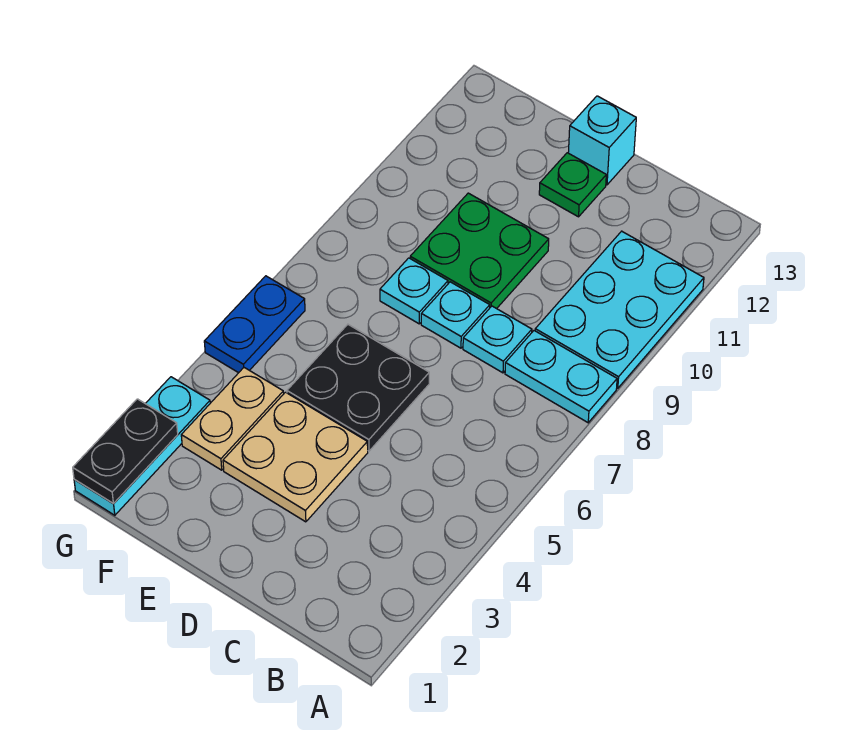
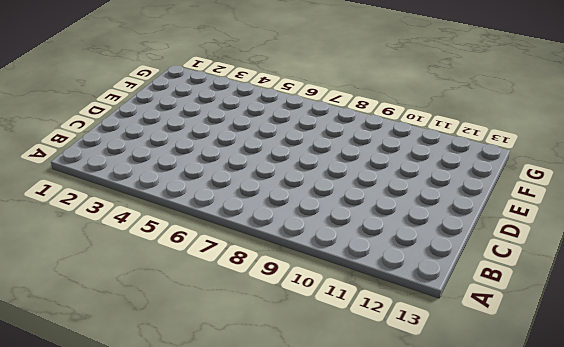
none -> cyan 1x2 plate [505,331,617,423]
none -> cyan 2x3 plate [535,231,704,388]
none -> cyan 1x1 plate [463,306,532,373]

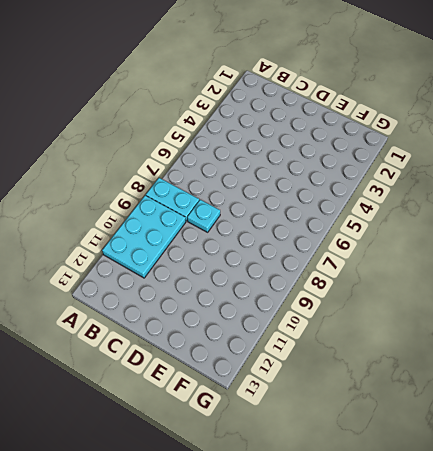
none -> tan 2x2 plate [223,392,368,522]
none -> black 2x2 plate [287,324,429,451]
none -> cyan 1x1 plate [421,282,490,348]

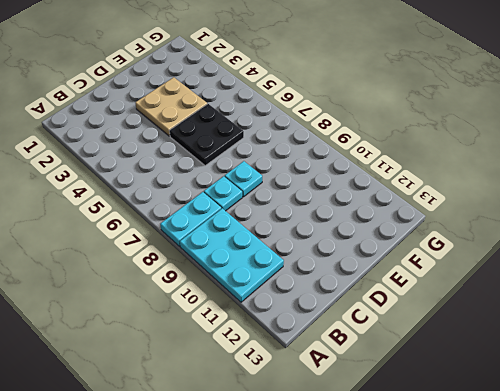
none -> green 2x2 plate [410,193,549,309]
none -> green 1x1 plate [539,153,606,217]
none -> cyan 1x1 brick [568,96,636,185]

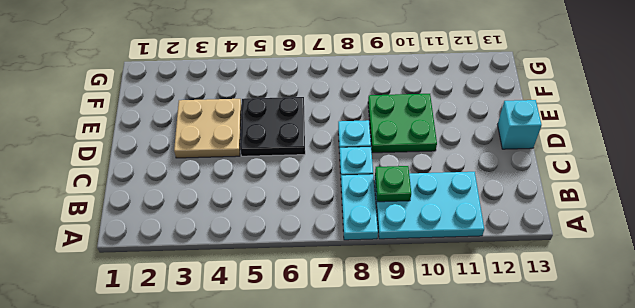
green 1x1 plate [375,166,411,202] -> green 1x1 plate moved to [539,153,606,217]
none -> cyan 1x1 plate [380,258,448,324]
none -> tan 1x2 plate [181,368,284,470]
none -> cyan 1x3 plate [74,377,210,515]

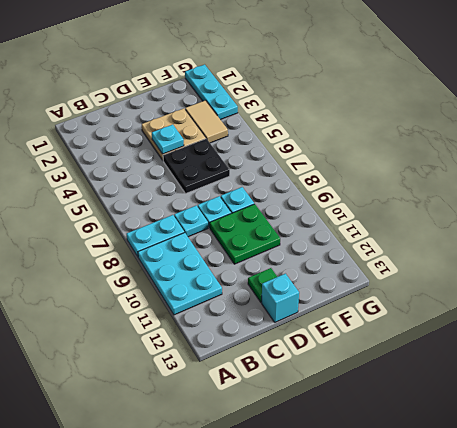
cyan 1x1 plate [152,125,184,154] -> none
tan 1x2 tile [185,100,228,143] -> tan 1x2 plate [181,368,284,470]
none -> blue 1x2 plate [204,276,305,373]
none -> black 1x2 plate [73,399,178,503]

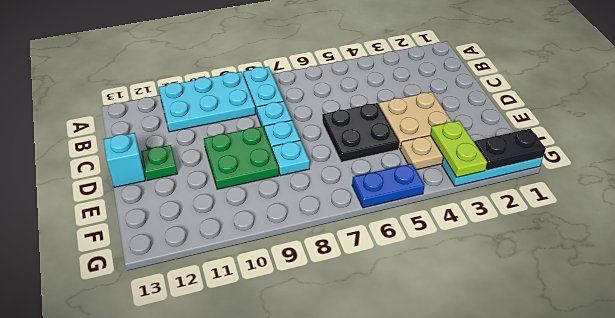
lime 1x2 plate [430,121,487,177] -> none

